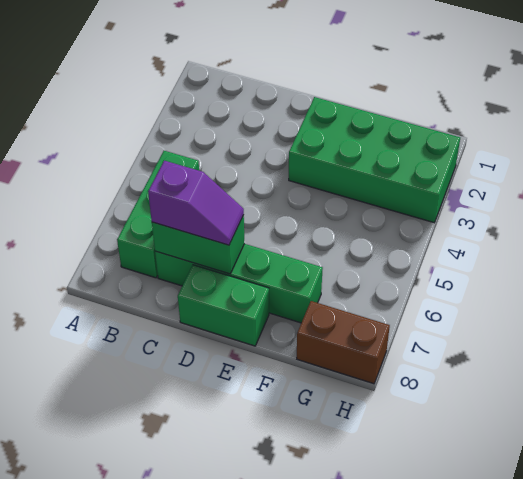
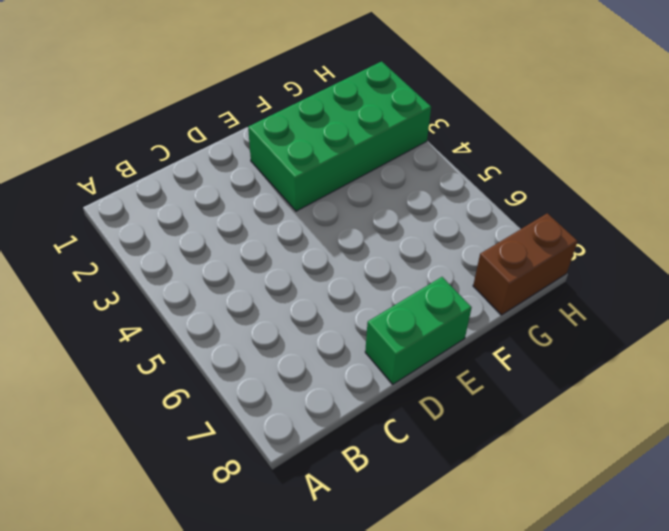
none -> green 1x3 brick [117,151,199,278]
none -> green 1x4 brick [155,244,323,323]

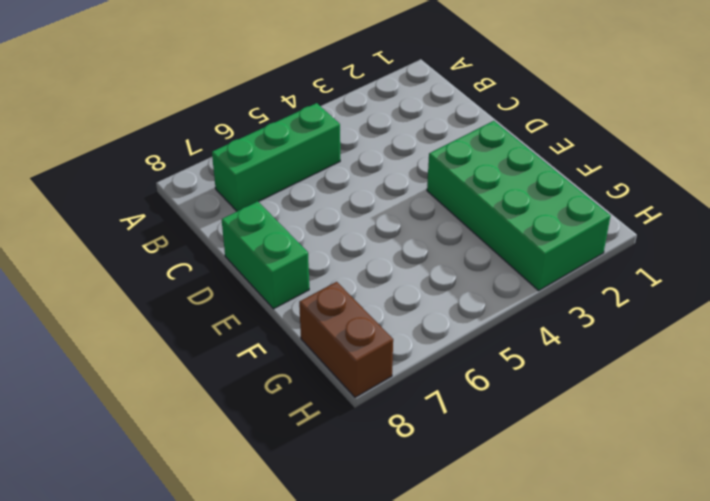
none -> green 1x4 brick [155,244,323,323]
none -> green 1x2 brick [152,215,245,274]

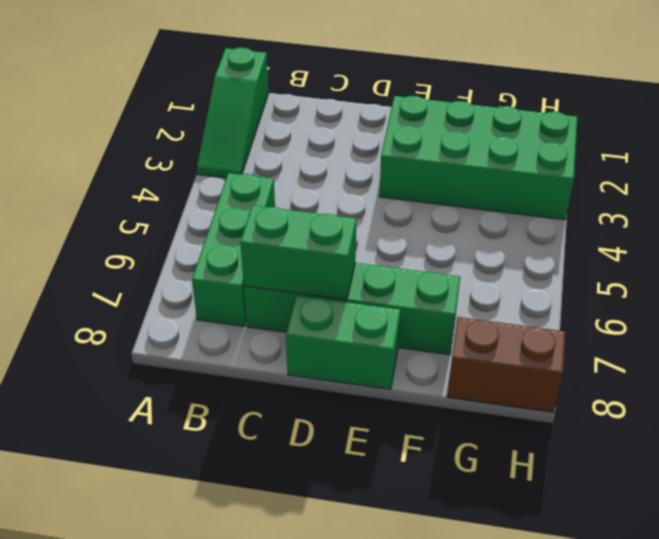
green 1x3 slope [197,47,268,178] -> none
none -> purple 1x2 slope [148,161,244,245]

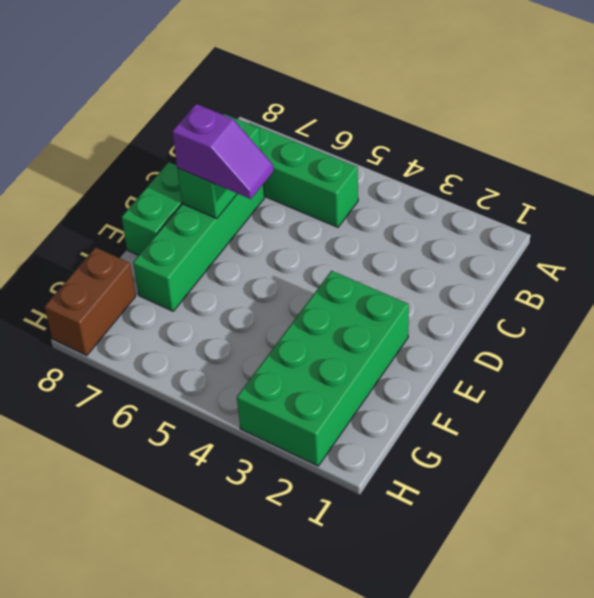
purple 1x2 slope [172,104,273,199] -> purple 1x2 slope turned to [148,161,244,245]

